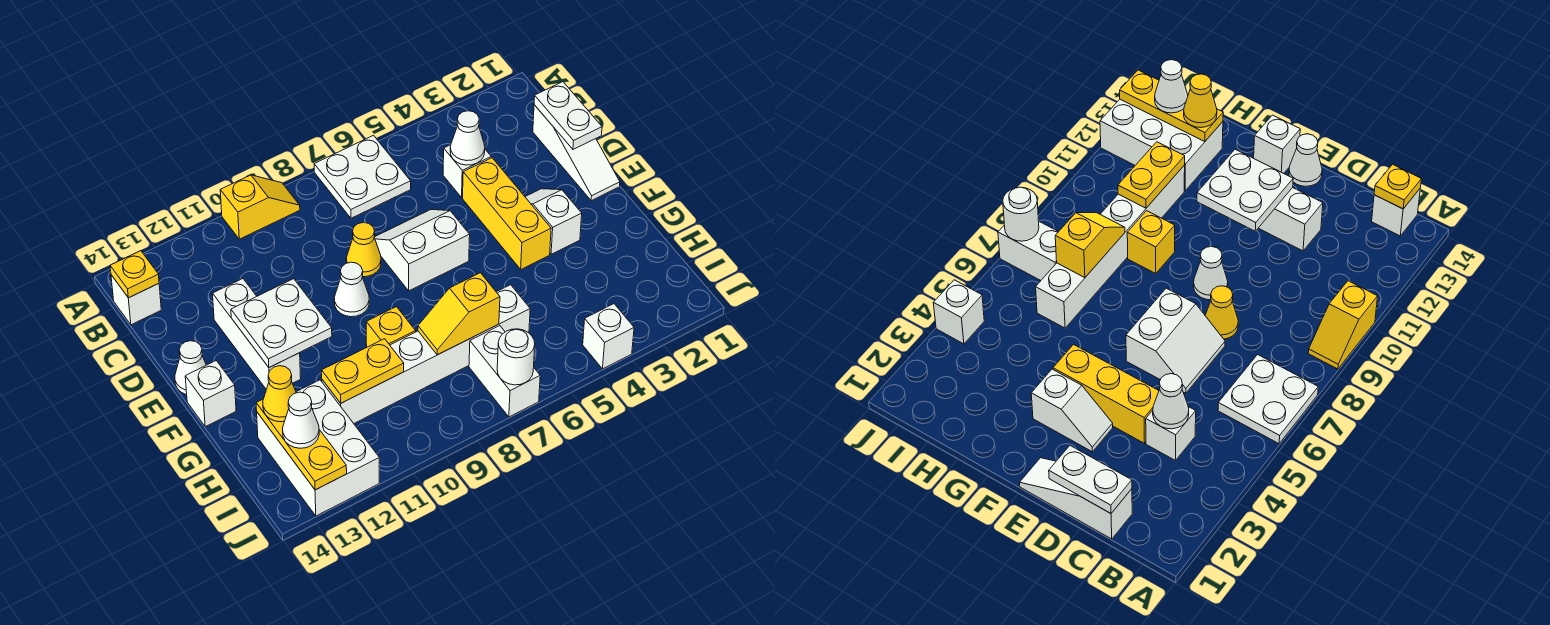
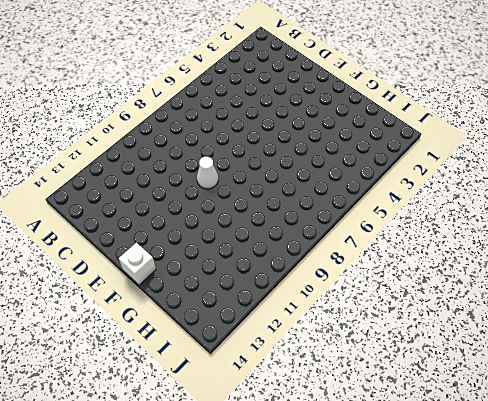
none -> white 2x2 plate [314,136,411,218]
none -> yellow 1x2 slope [220,175,300,239]
none -> white 1x1 brick [111,275,161,325]

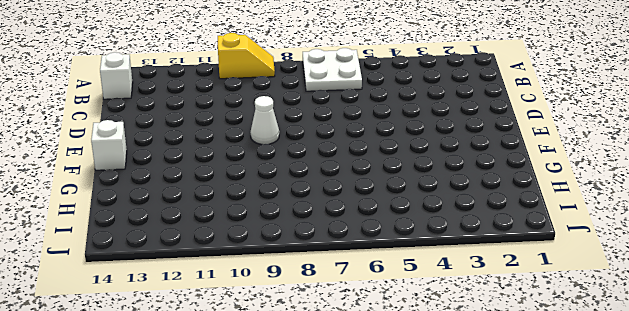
none -> white 1x3 slope [533,105,620,201]
none -> white 1x1 brick [443,145,491,197]
none -> yellow 1x3 brick [463,158,551,269]

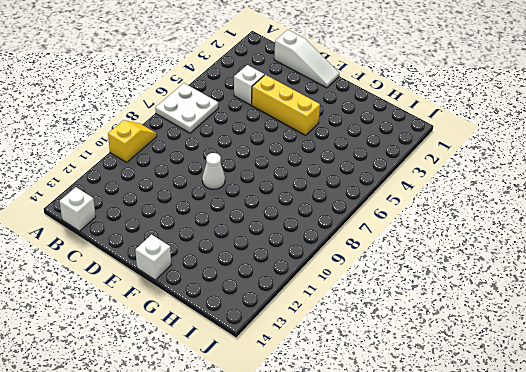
none -> white 2x2 slope [374,210,470,291]
none -> yellow 1x1 cone [346,223,381,277]
none -> white 1x3 brick [213,279,301,389]

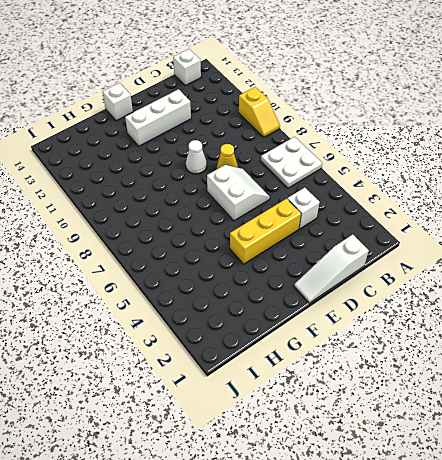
none -> white 1x2 slope [525,189,582,254]
none -> white 1x1 cone [175,341,206,395]
none -> yellow 1x1 brick [366,307,416,347]

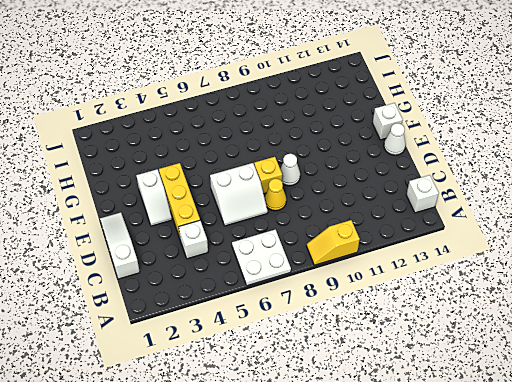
yellow 1x1 brick [254,157,282,194] -> yellow 1x1 brick moved to [366,307,416,347]
none -> white 1x3 brick [213,279,301,389]
none -> white 1x6 brick [322,285,530,423]
none -> white 2x3 brick [257,380,379,516]

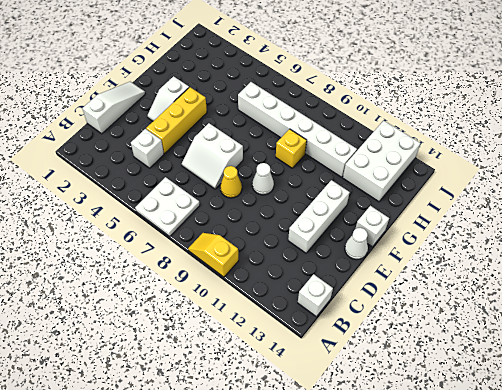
none -> white 1x2 brick [469,326,540,417]
none -> white 1x1 brick [583,304,634,369]
none -> yellow 1x1 plate [110,251,159,298]

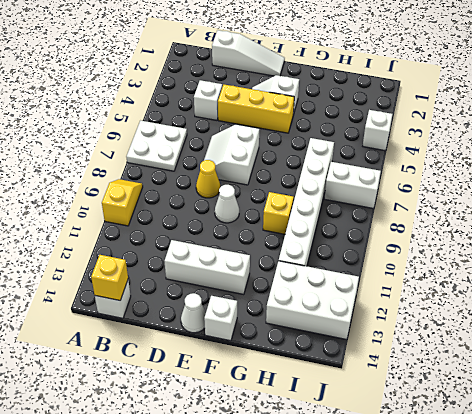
yellow 1x1 brick [91,255,128,300] -> yellow 1x1 plate [110,251,159,298]
none -> white 1x2 plate [534,82,602,149]
none -> white 1x1 cone [450,111,485,165]
none -> white 2x2 plate [231,279,332,368]

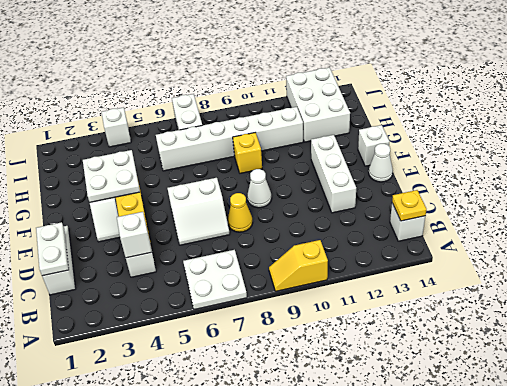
white 1x1 brick [117,212,152,258] -> white 1x1 cone [450,111,485,165]
white 2x2 plate [83,150,140,202] -> white 2x2 plate moved to [231,279,332,368]
none -> yellow 1x2 slope [418,273,500,355]
none -> yellow 1x2 plate [322,339,404,403]
none -> yellow 1x3 plate [256,399,347,490]

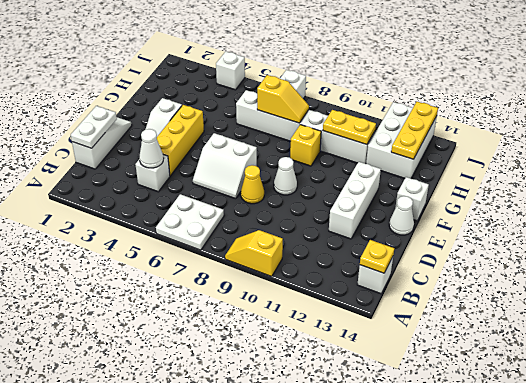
none -> white 2x2 plate [231,279,332,368]
none -> white 1x1 round brick [497,329,535,385]
none -> yellow 1x1 cone [263,366,296,422]

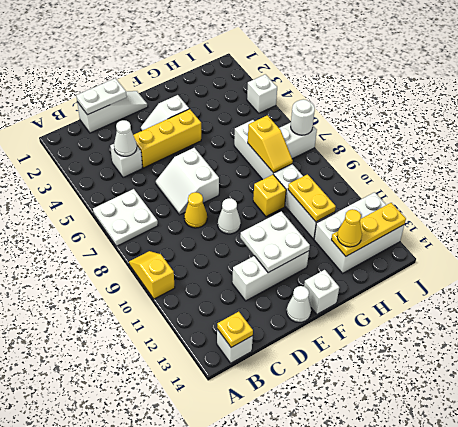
none -> white 1x1 cone [283,392,319,448]

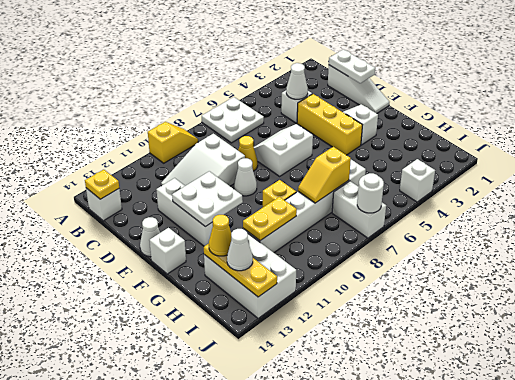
white 2x3 slope [161,134,245,186] -> none

